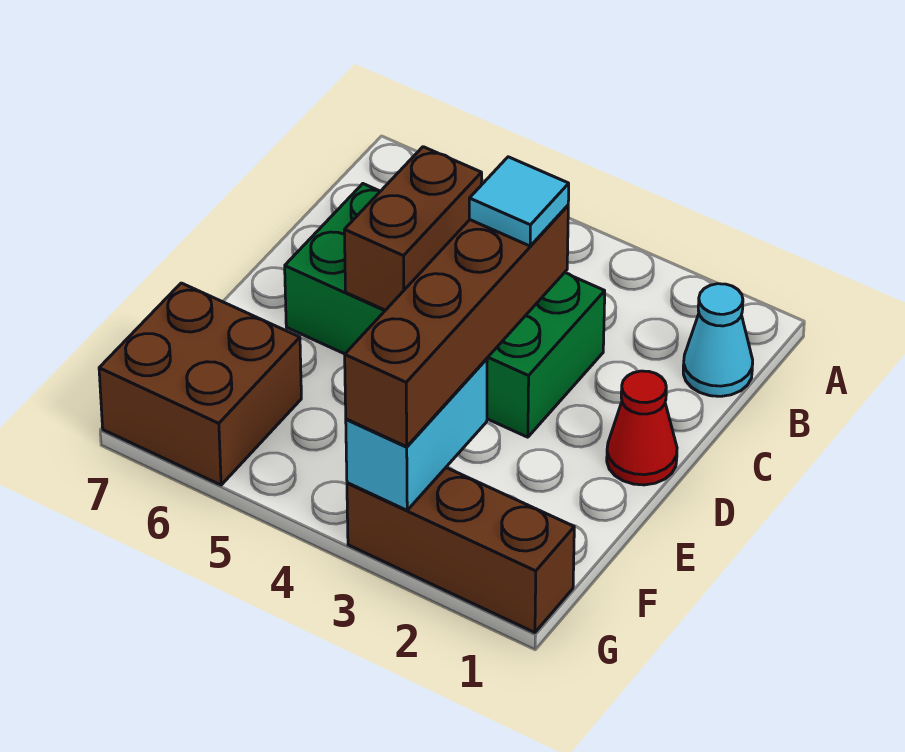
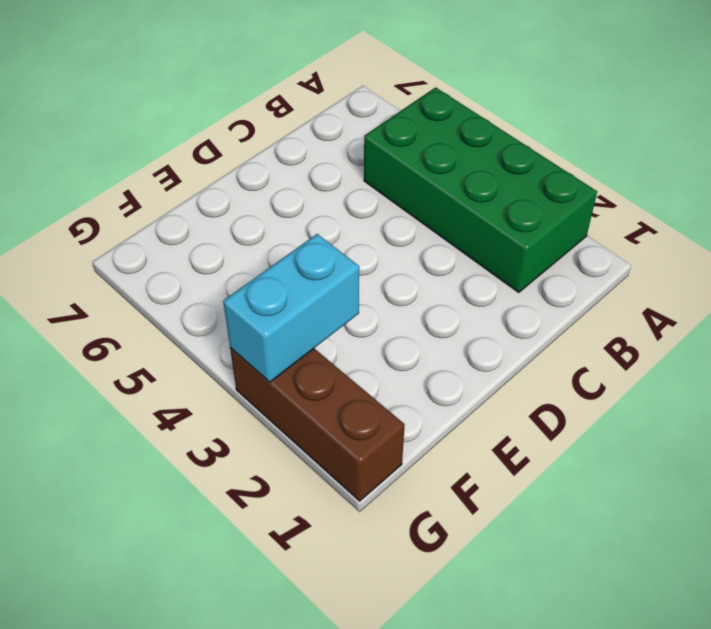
green 2x4 brick [364,87,597,293] -> green 2x4 brick moved to [285,184,605,437]
none -> cyan 1x1 cone [683,284,753,396]
none -> red 1x1 cone [607,371,677,485]

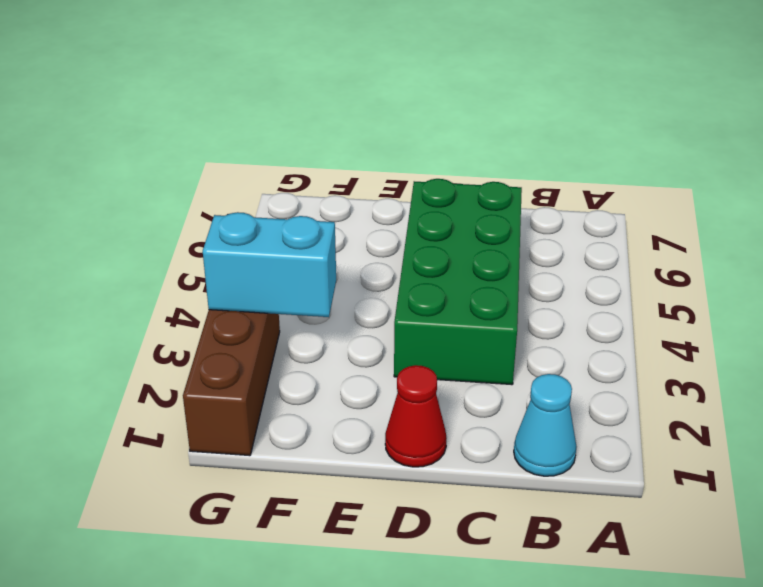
none -> brown 2x2 brick [99,283,301,485]
none -> brown 1x2 brick [344,147,482,310]

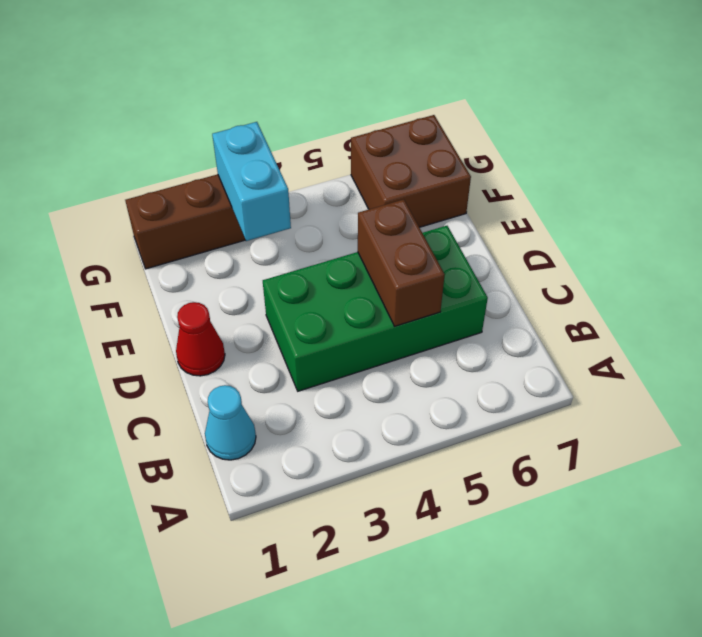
none -> brown 1x4 brick [345,206,568,447]
none -> cyan 1x1 tile [469,157,569,246]

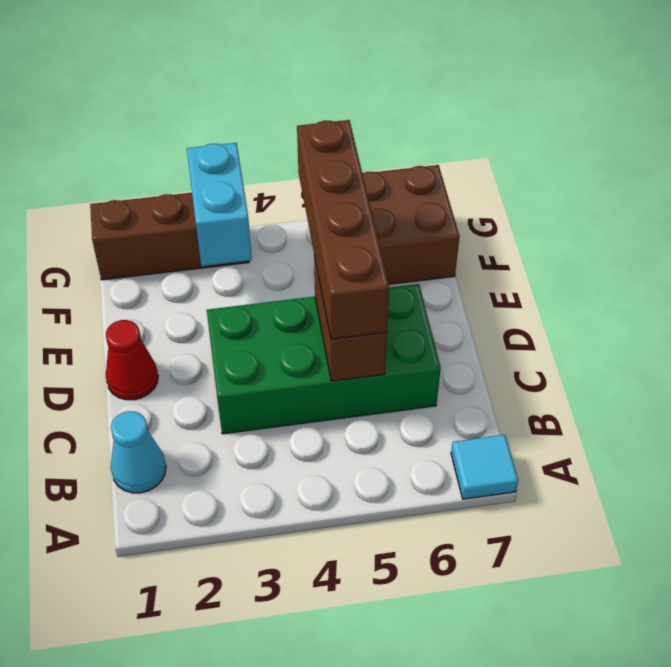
cyan 1x1 tile [451,435,518,499] -> cyan 1x1 tile moved to [469,157,569,246]
brown 1x4 brick [297,120,389,339] -> brown 1x4 brick moved to [345,206,568,447]

